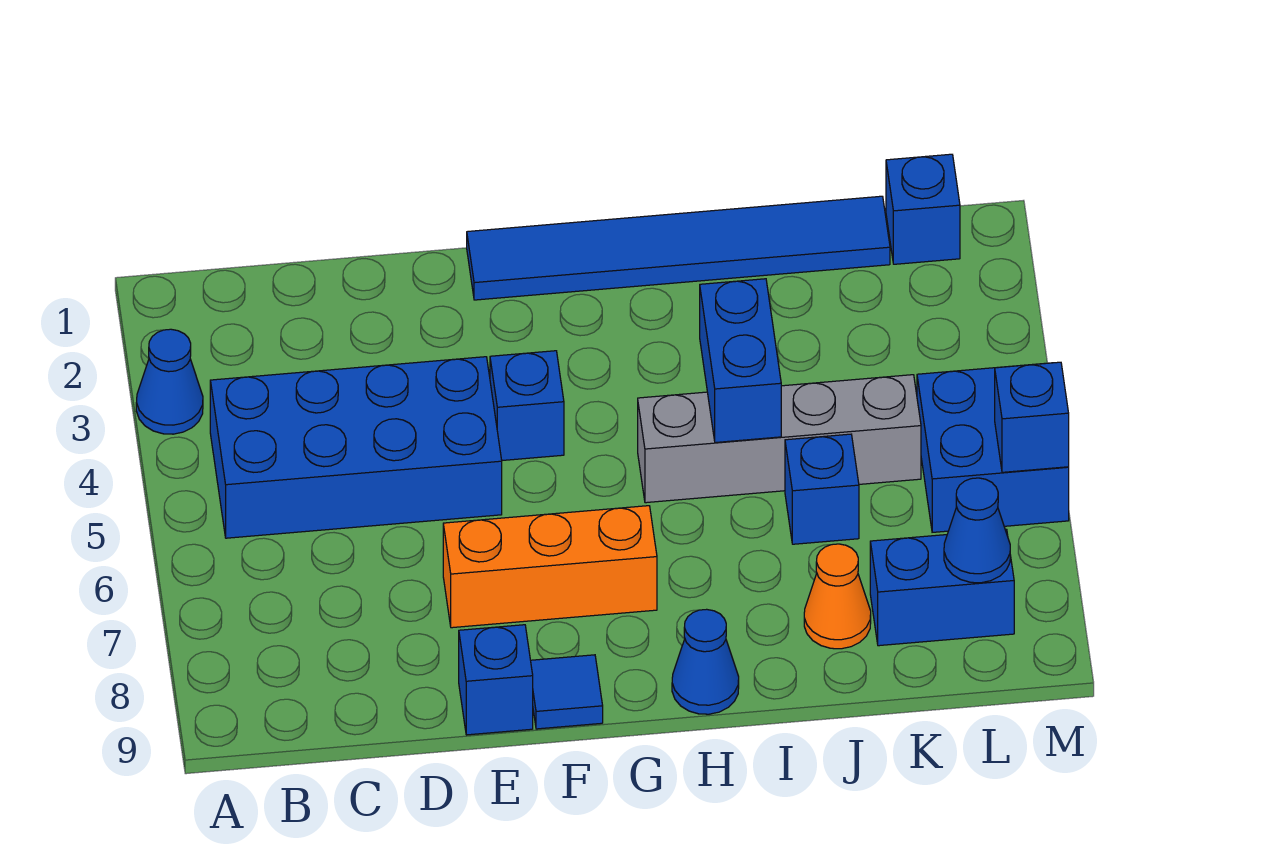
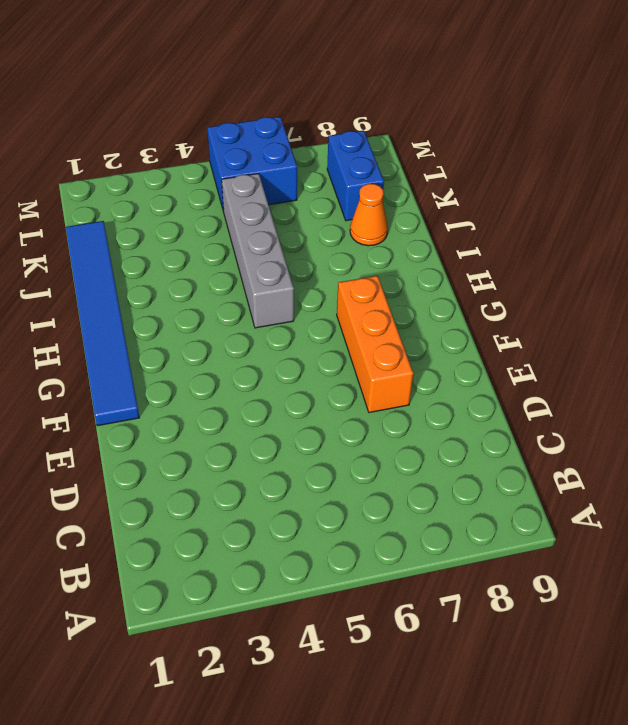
none -> blue 1x1 cone [136,329,203,434]
none -> blue 2x4 brick [210,357,502,538]
none -> blue 1x1 brick [459,625,533,735]

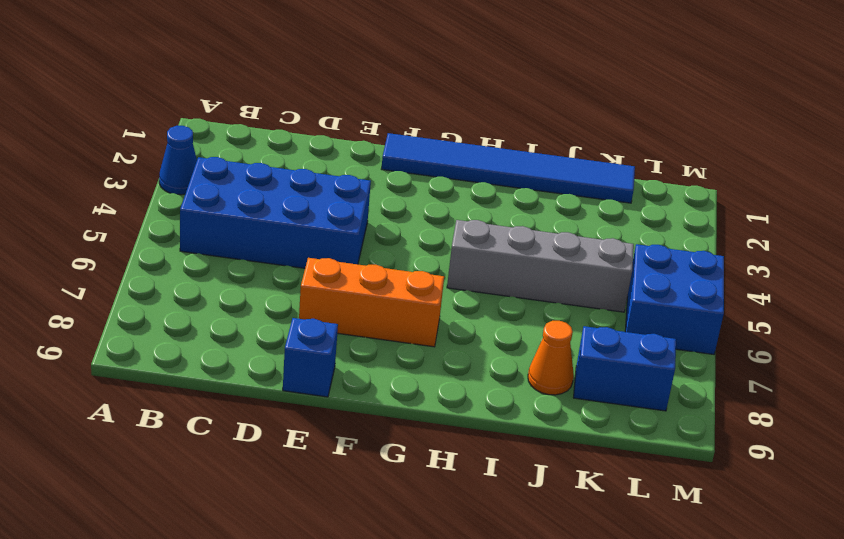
none -> blue 1x1 brick [490,351,564,461]
none -> blue 1x1 tile [531,655,603,729]
none -> blue 1x1 cone [672,609,739,714]

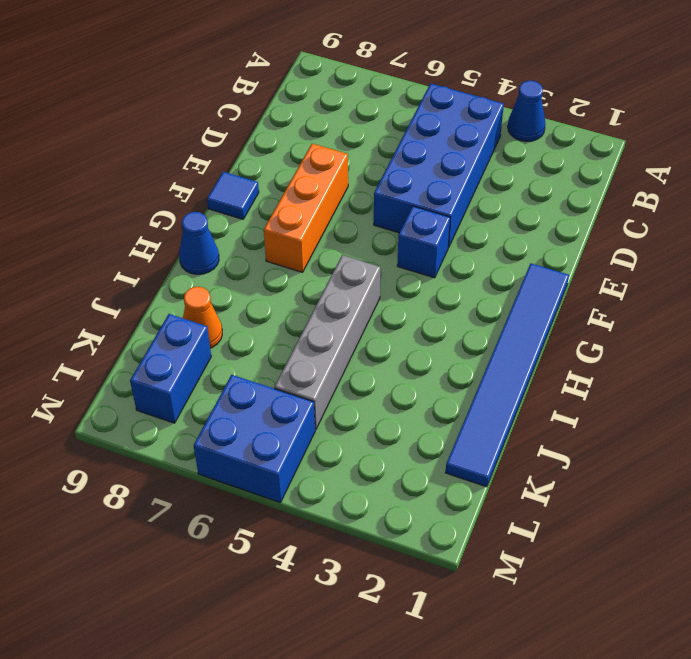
none -> blue 1x1 brick [459,625,533,735]
none -> blue 1x1 brick [785,434,859,544]
none -> blue 1x1 brick [886,154,960,264]

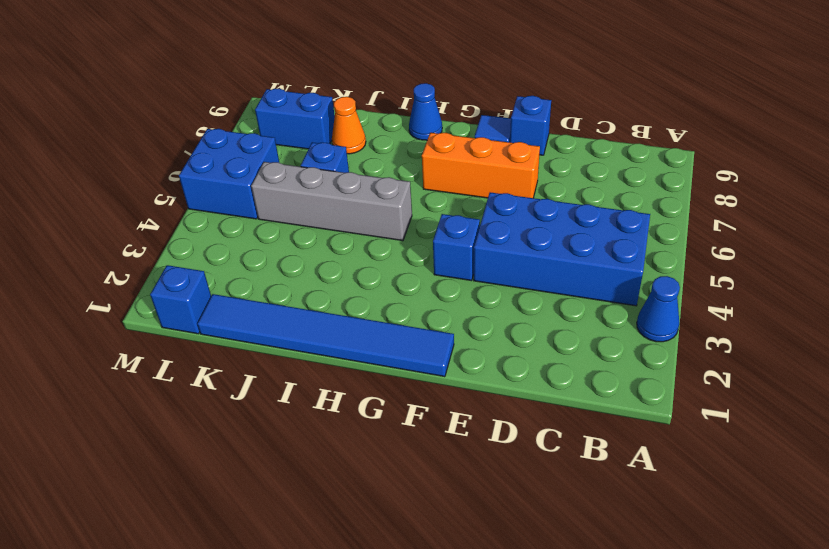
none -> blue 1x2 brick [700,279,781,443]
none -> blue 1x1 cone [944,478,1010,583]
none -> blue 1x1 brick [995,362,1069,472]

